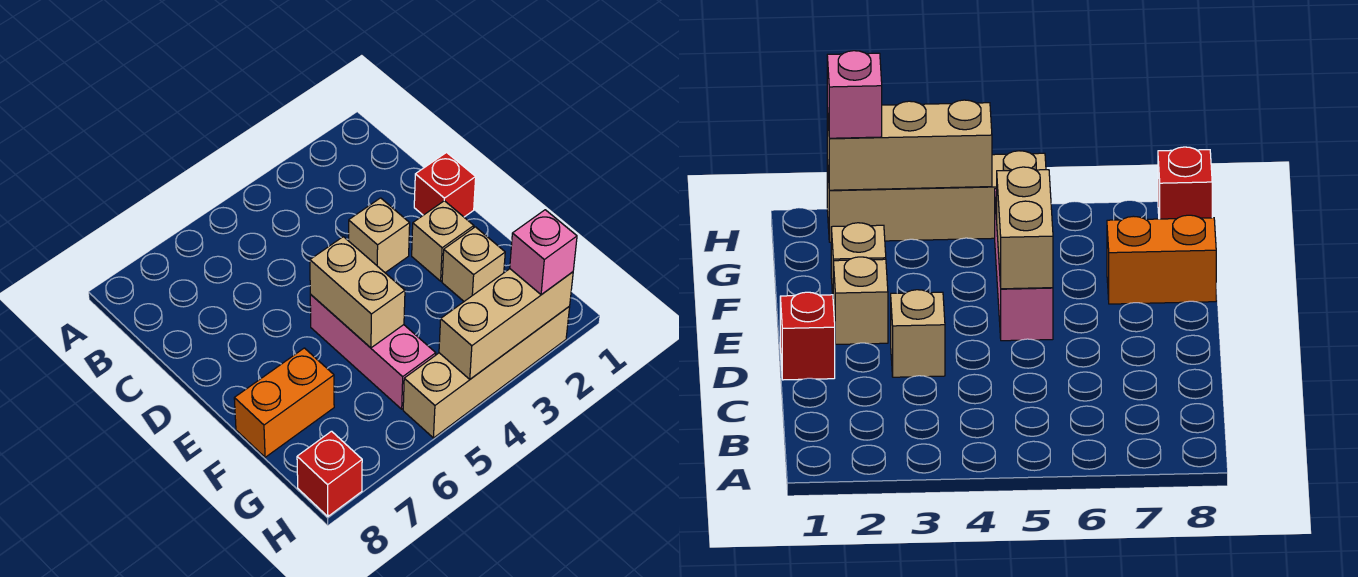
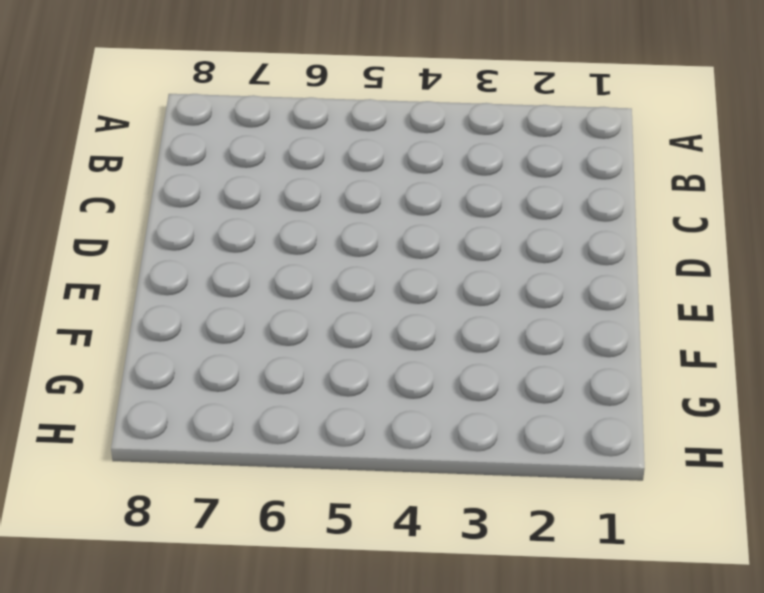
none -> red 1x1 brick [414,153,476,217]
none -> tan 1x1 brick [349,198,410,273]

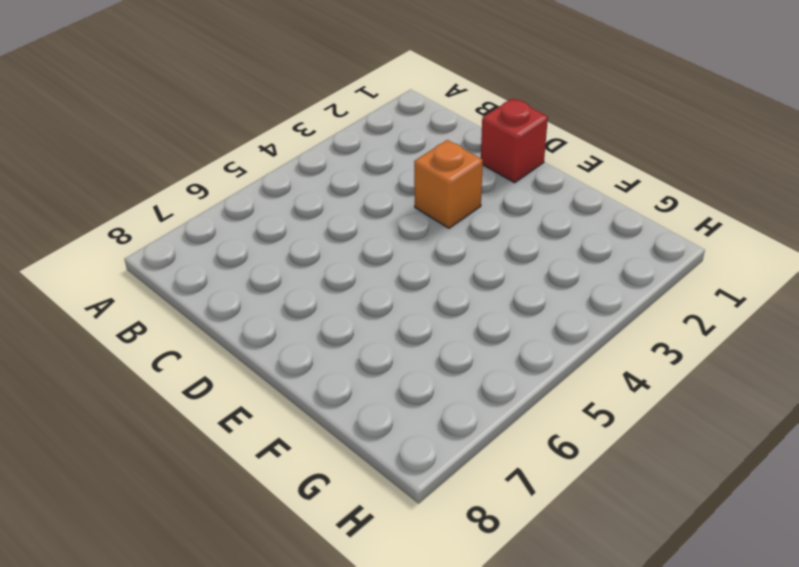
orange 1x1 brick [414,140,483,228] -> tan 1x1 brick [349,198,410,273]
none -> tan 1x1 brick [412,201,474,281]
none -> pink 1x3 brick [310,295,436,409]

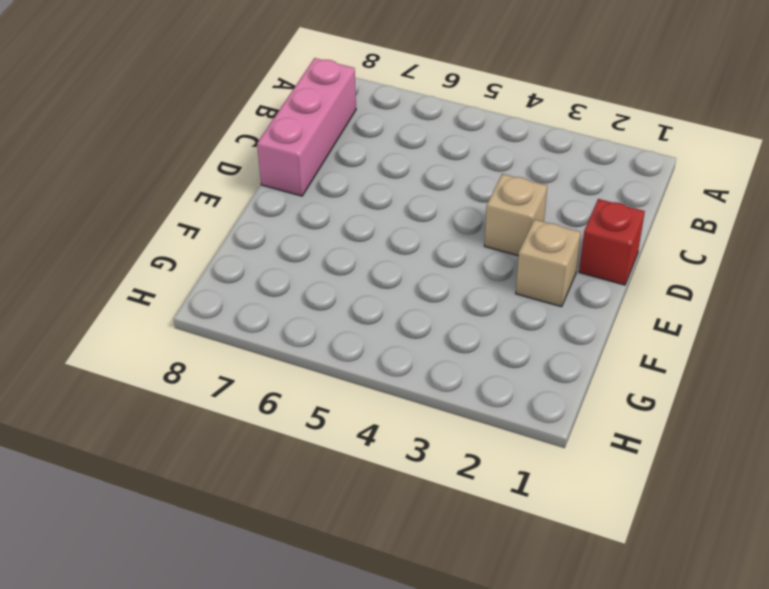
pink 1x3 brick [257,58,356,196] -> pink 1x3 brick moved to [310,295,436,409]
none -> tan 1x1 brick [442,227,505,301]
none -> orange 1x2 brick [234,348,334,457]

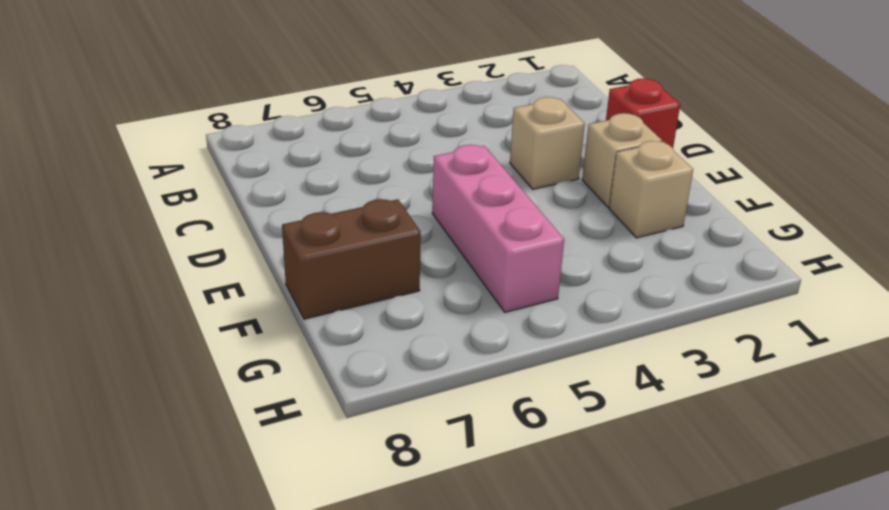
brown 1x2 brick [282,199,421,319] -> orange 1x2 brick [234,348,334,457]
none -> tan 1x4 brick [403,306,570,438]
none -> red 1x1 brick [297,431,362,516]

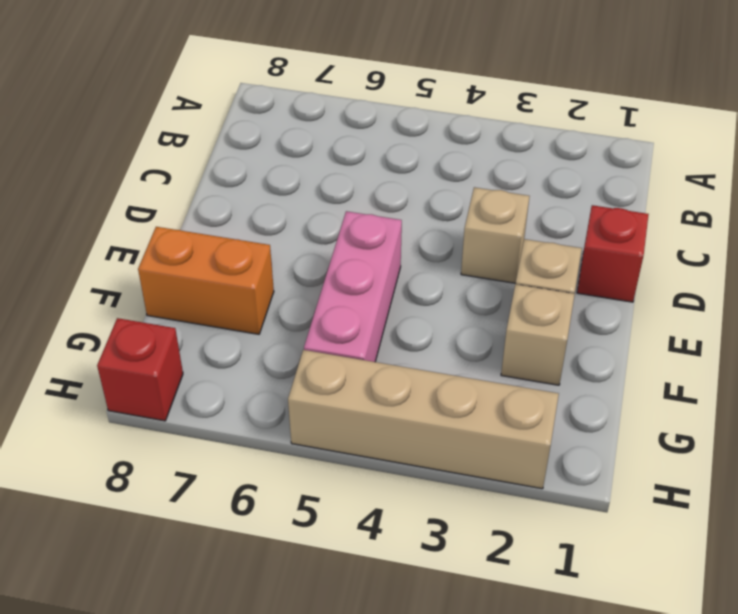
none -> tan 1x2 brick [310,237,405,348]
none -> tan 1x3 brick [439,269,573,379]

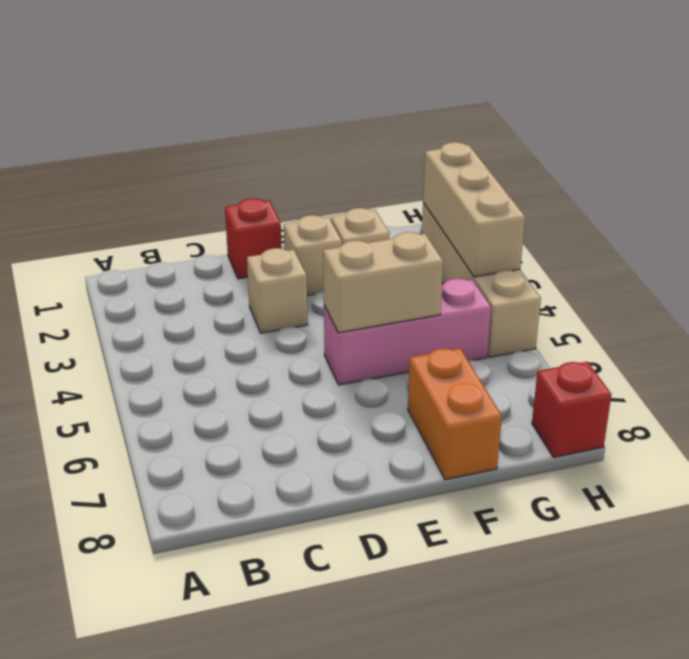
none -> pink 1x1 brick [510,210,577,295]

